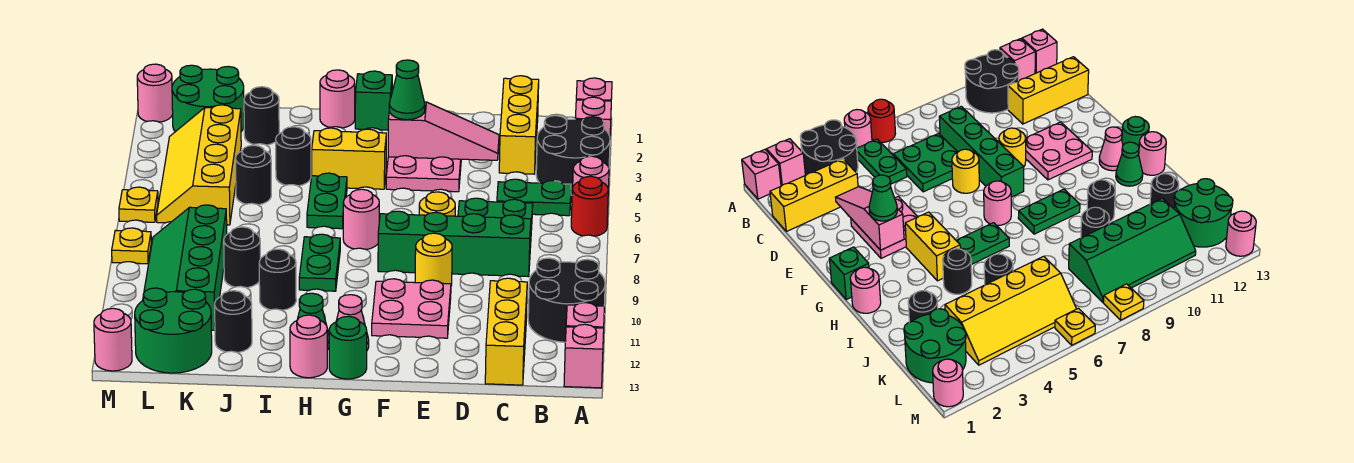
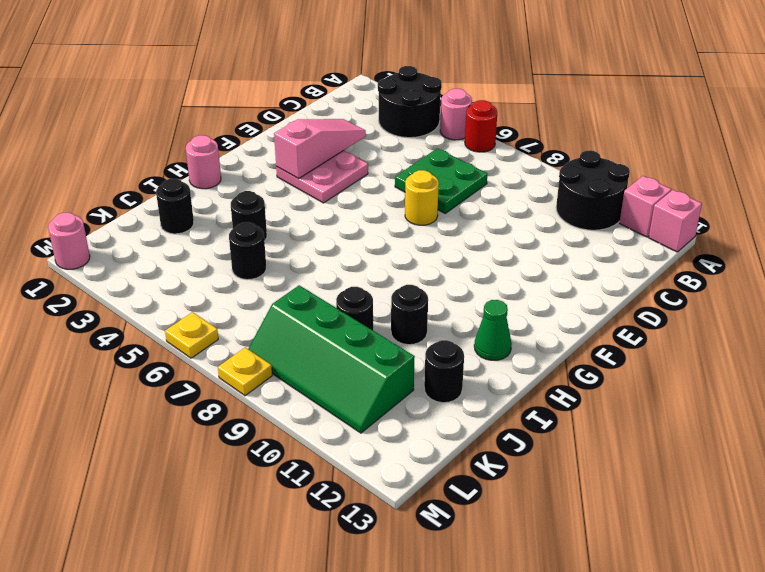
none -> pink 1x1 brick [576,78,612,101]
none -> pink 1x1 brick [575,97,611,136]
none -> green 1x2 plate [497,179,571,216]
none -> yellow 1x3 brick [499,76,539,174]

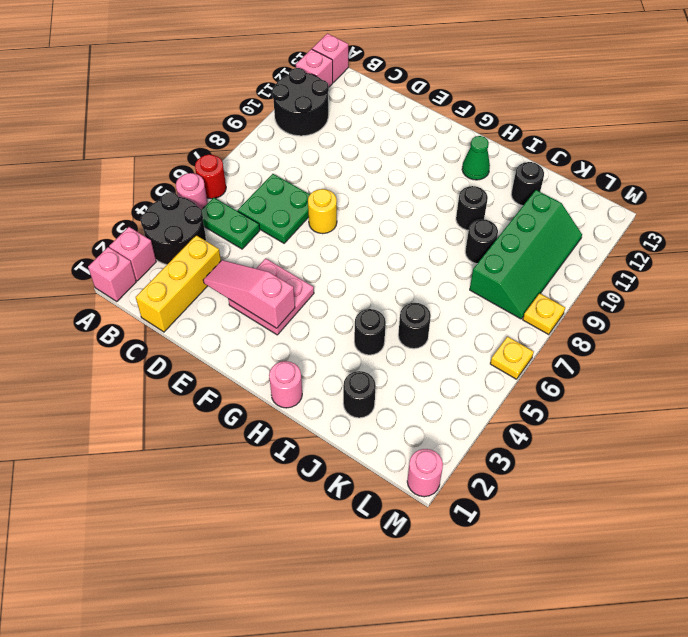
none -> green 1x4 brick [378,211,531,277]
none -> yellow 1x3 brick [485,278,527,385]
none -> yellow 1x1 round brick [415,233,452,285]
none -> pink 2x2 plate [372,279,451,338]

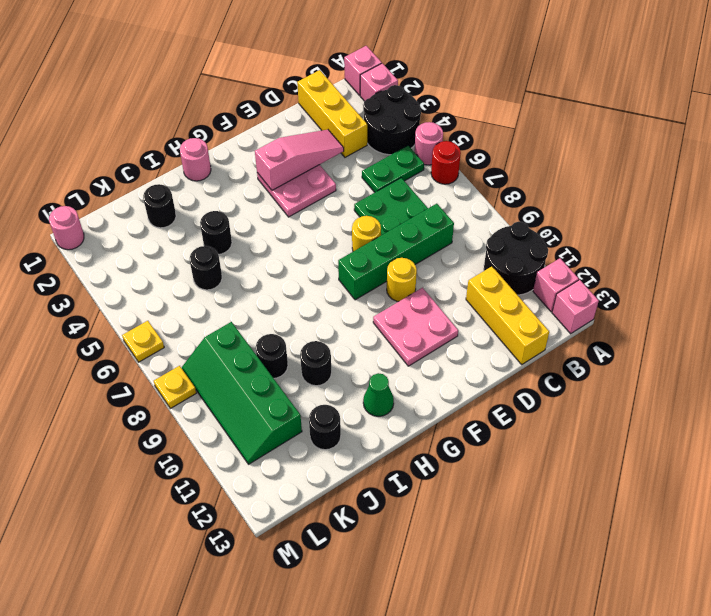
none -> green 1x1 brick [355,71,392,130]
none -> yellow 1x2 brick [312,128,386,189]
none -> pink 1x1 round brick [343,189,379,249]
none -> pink 1x1 cone [336,295,369,350]

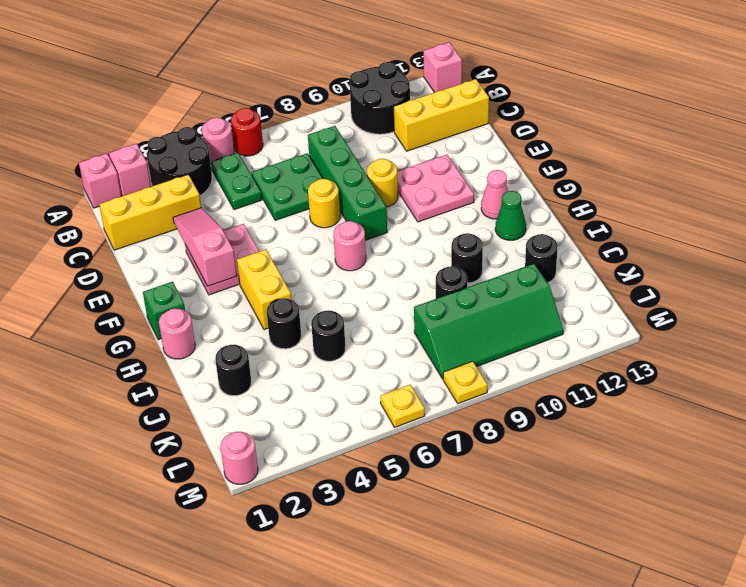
none -> pink 1x1 brick [566,303,604,334]
none -> green 1x1 round brick [329,316,367,379]
none -> green 1x2 plate [307,173,347,229]
none -> green 1x2 plate [299,234,340,291]

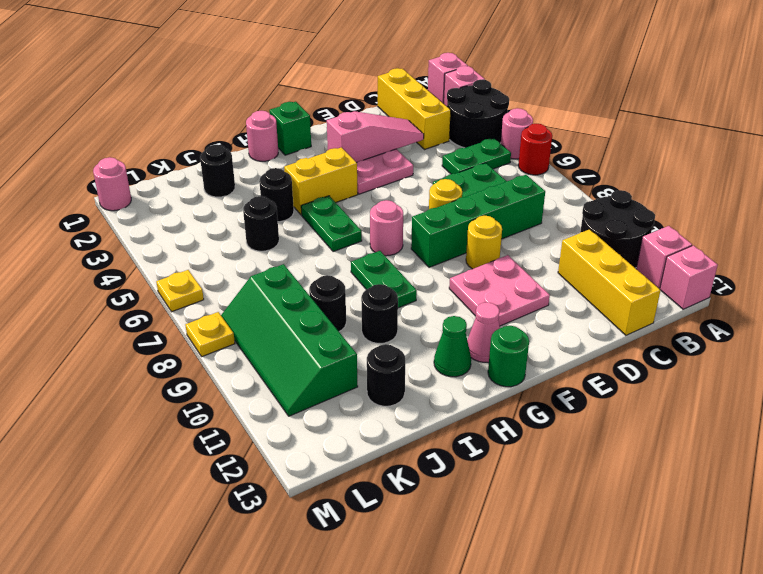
none -> pink 1x1 round brick [290,315,327,378]
none -> green 2x2 round brick [172,65,244,132]
none -> yellow 2x4 slope [157,105,241,225]
none -> green 2x2 round brick [135,288,212,373]

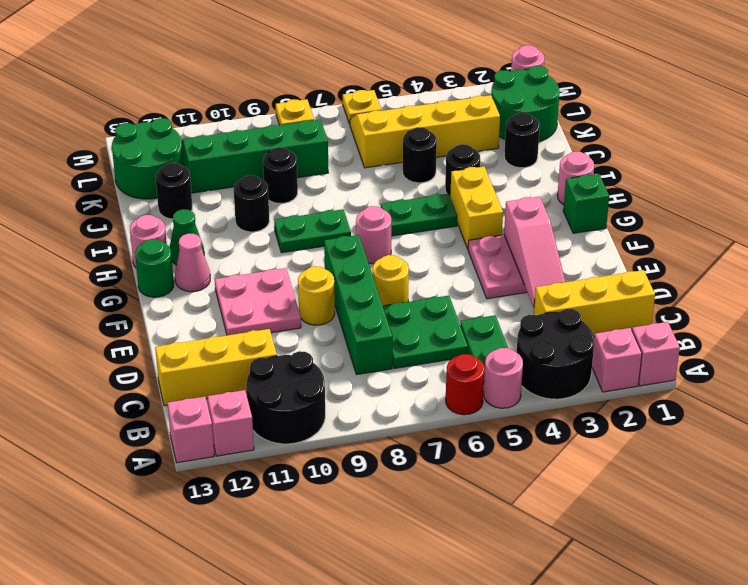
none -> pink 1x1 round brick [94,308,132,371]
none -> green 1x1 cone [389,60,425,120]

